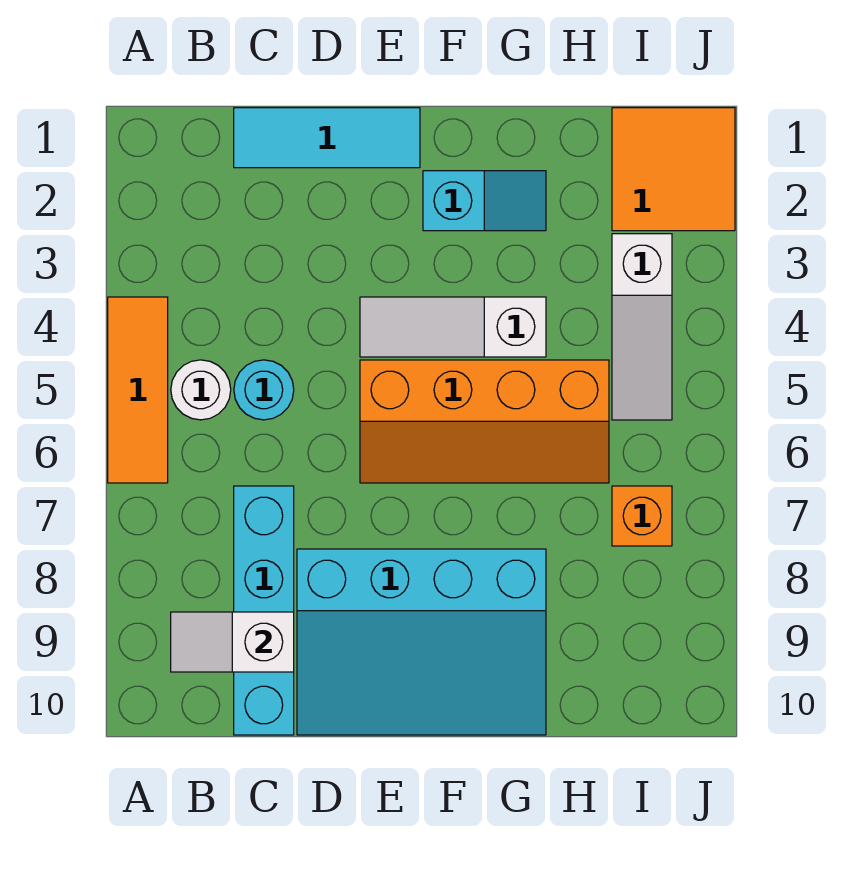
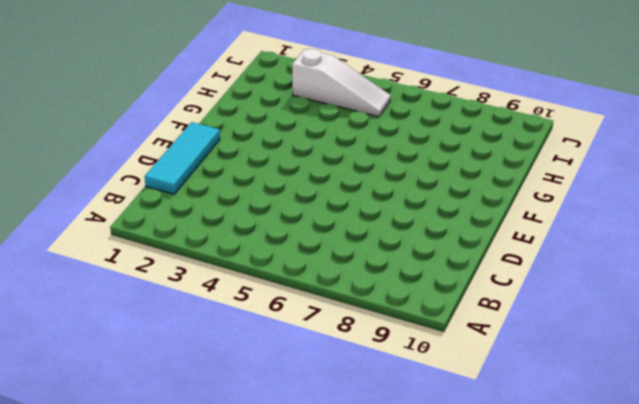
none -> orange 1x3 tile [108,297,168,483]
none -> white 1x1 round brick [171,360,231,420]
none -> cyan 1x1 round brick [234,360,294,420]

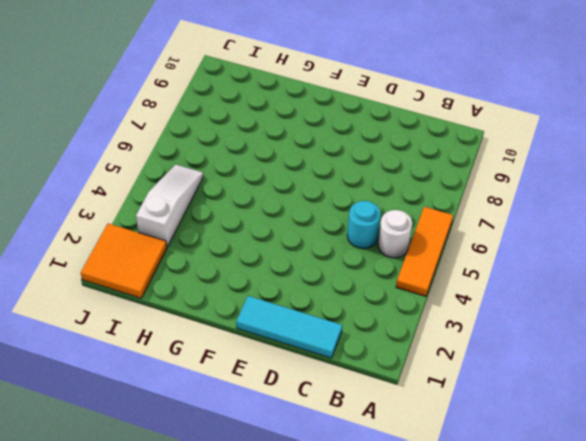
none -> cyan 1x4 brick [234,486,294,735]
none -> cyan 3x4 slope [297,549,546,735]
none -> white 1x3 slope [360,297,546,357]

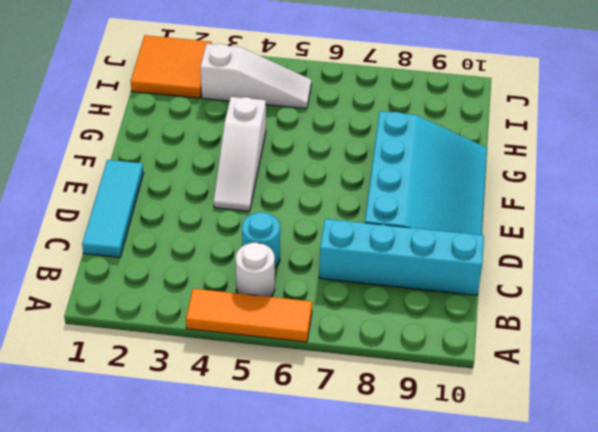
none -> orange 2x4 slope [360,360,609,483]
none -> cyan 1x2 slope [423,171,546,231]
none -> orange 1x1 brick [612,486,672,546]

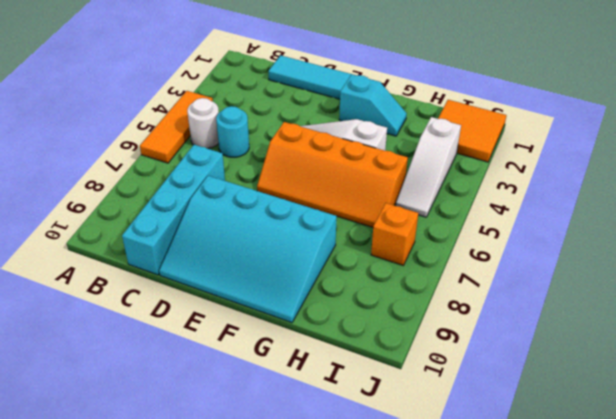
none -> white 1x2 slope [171,612,294,672]

